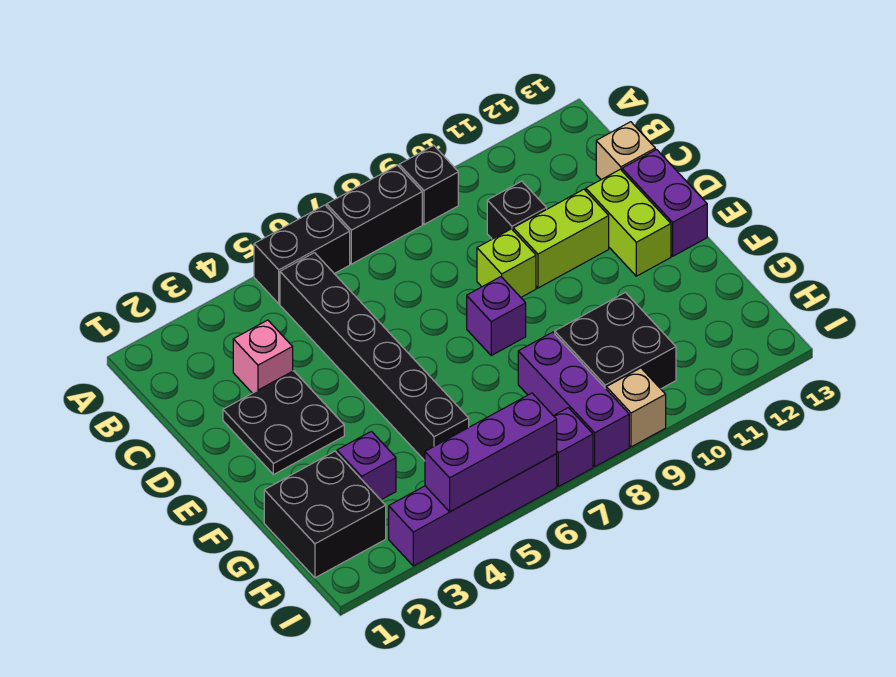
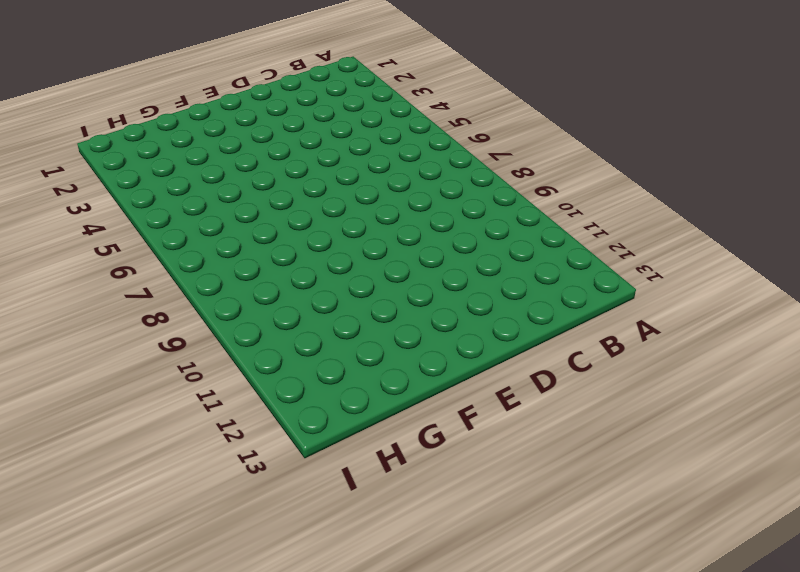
none -> black 1x2 brick [254,205,350,304]
none -> black 1x2 brick [327,165,422,264]
none -> black 1x1 brick [399,146,458,224]

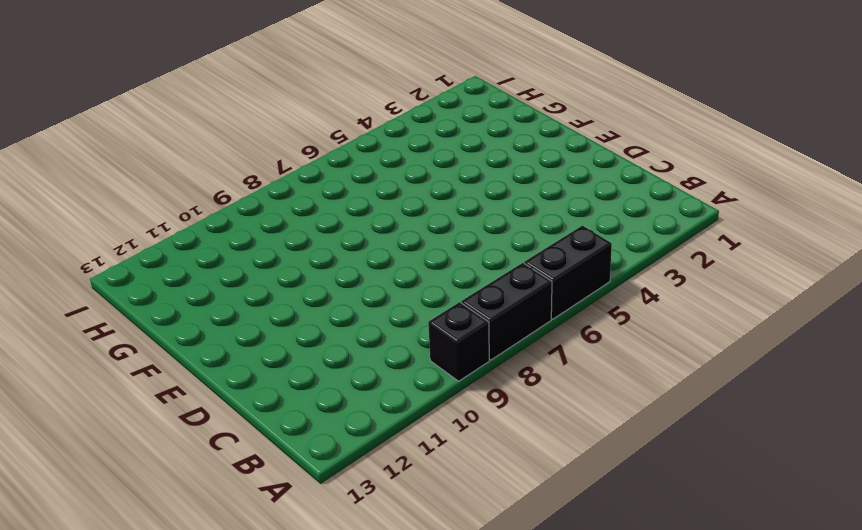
none -> black 1x6 brick [280,253,469,461]
none -> pink 1x1 brick [233,320,293,393]
none -> black 1x1 brick [487,181,547,239]

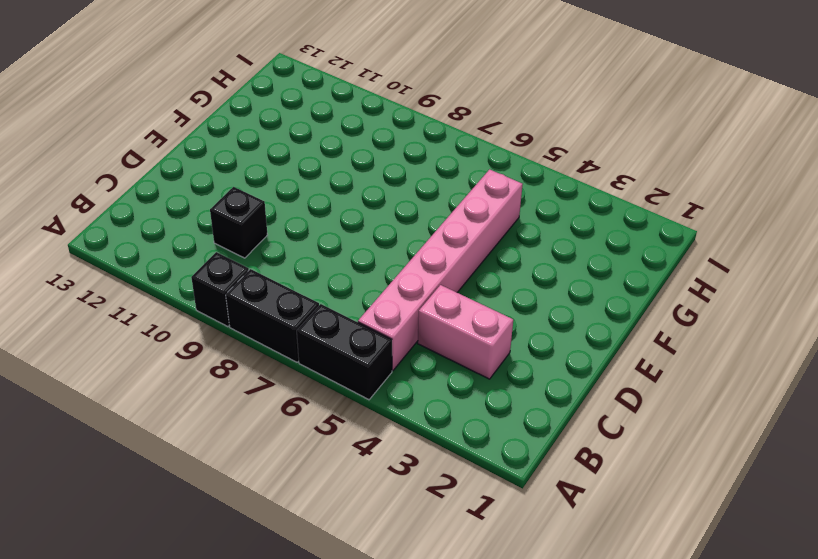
pink 1x6 brick [358,169,523,371] -> black 1x6 brick [280,253,469,461]
pink 1x2 brick [418,285,513,379] -> pink 1x1 brick [233,320,293,393]
none -> tan 1x1 brick [596,122,655,180]
none -> black 2x2 plate [223,371,344,475]
none -> lime 1x1 brick [477,229,536,297]

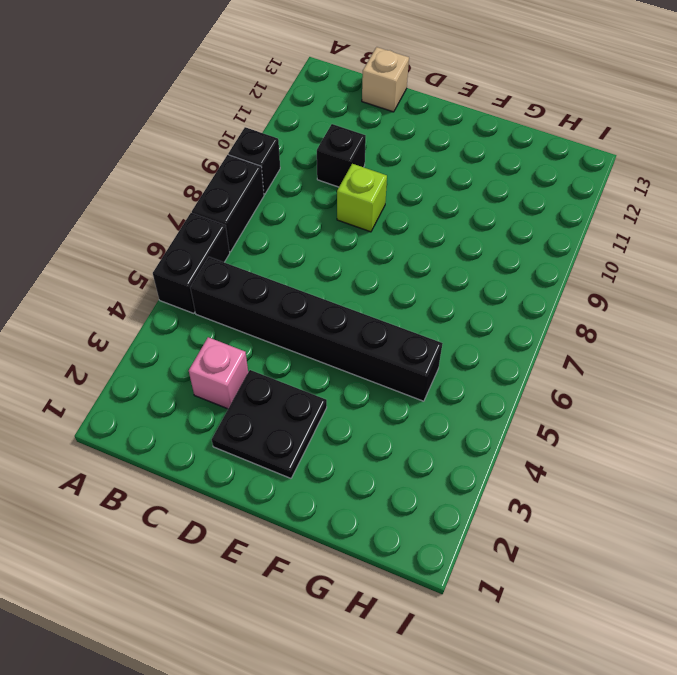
none -> lime 1x2 brick [513,189,609,288]
none -> lime 1x2 brick [586,169,671,276]
none -> purple 1x2 brick [622,150,707,256]

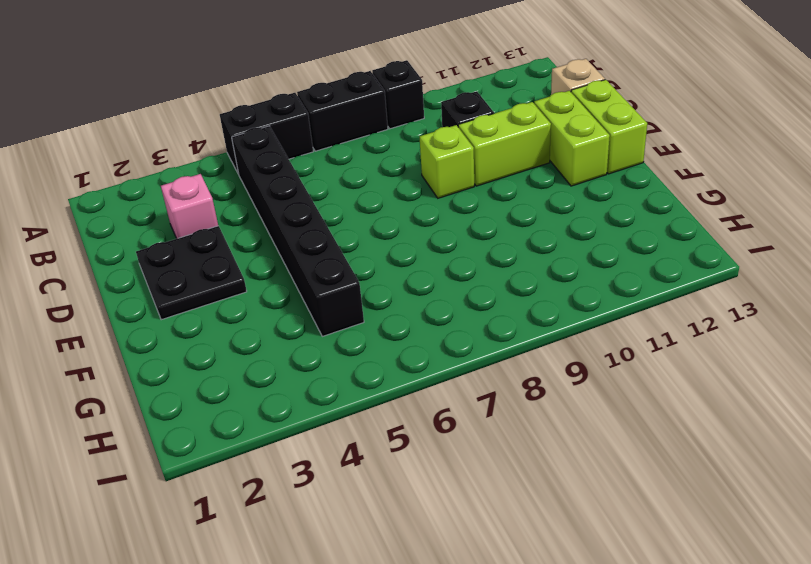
lime 1x2 brick [571,80,647,174] -> purple 1x2 brick [622,150,707,256]
none -> purple 1x1 brick [467,277,526,355]
none -> black 2x2 brick [264,451,386,578]
none -> purple 1x1 brick [337,431,396,500]

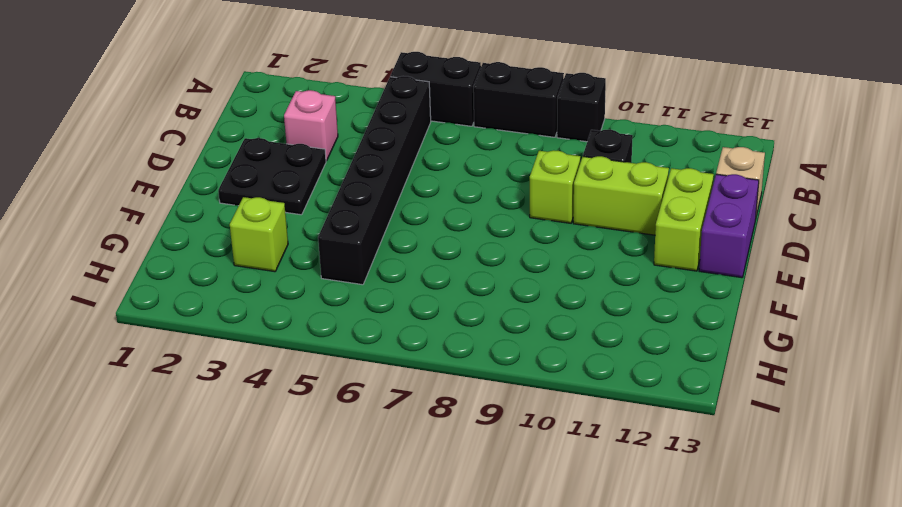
lime 1x1 brick [230,197,288,272] -> purple 1x1 brick [337,431,396,500]
none -> purple 1x1 brick [467,277,526,355]
none -> black 2x2 brick [264,451,386,578]
none -> purple 1x3 brick [518,332,629,467]

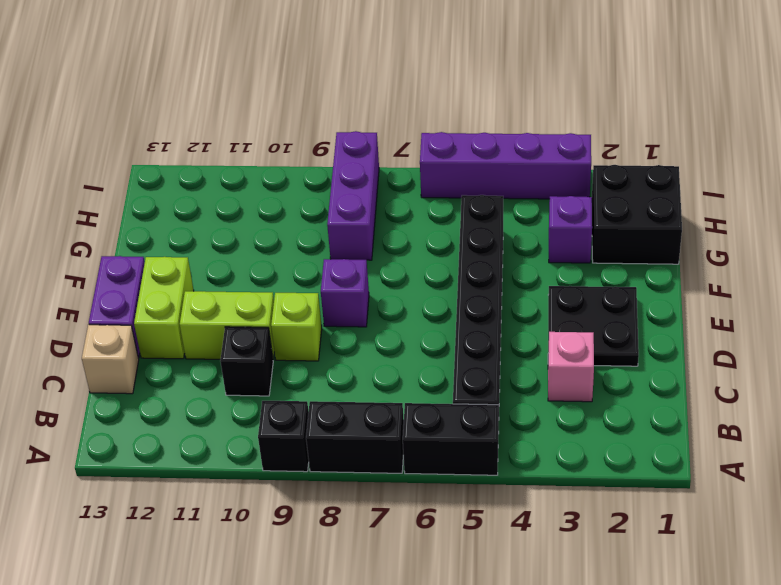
none -> black 2x2 brick [555,292,676,389]
none -> purple 1x1 brick [554,408,593,487]
none -> tan 1x1 brick [606,368,666,447]

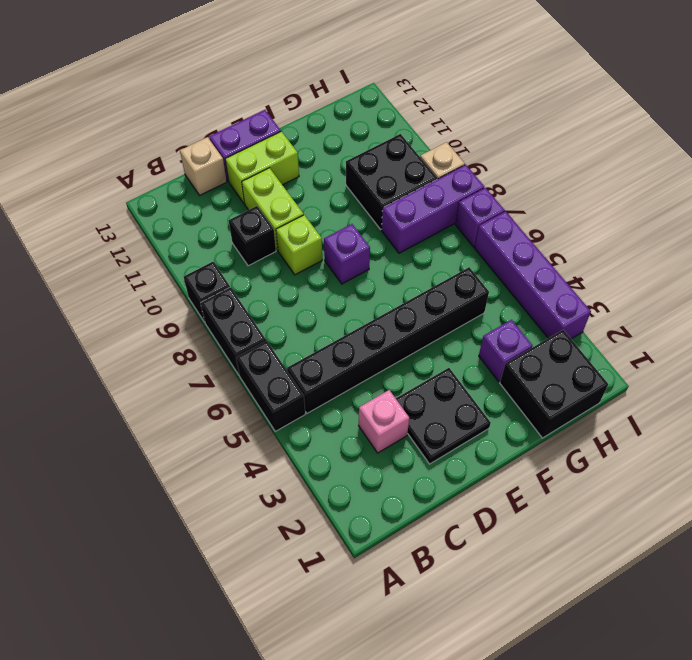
none -> purple 1x3 brick [425,393,557,512]

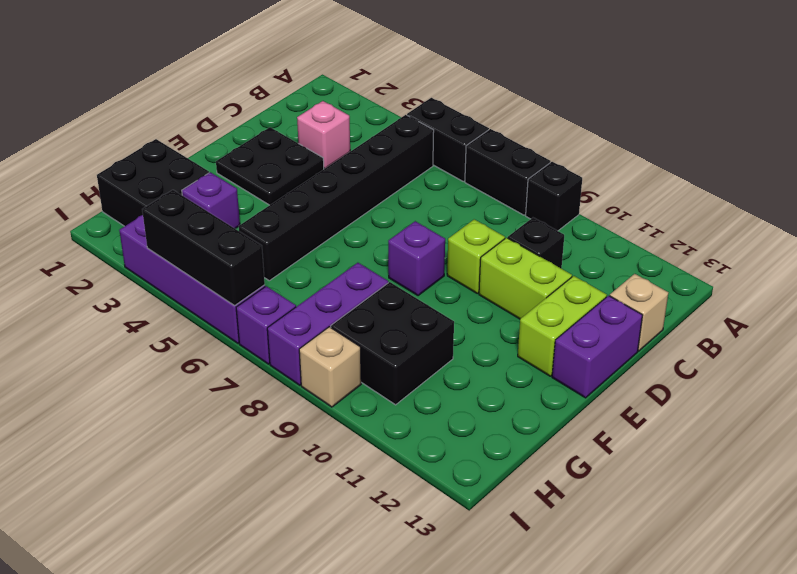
black 1x3 brick [142,190,265,305] -> purple 1x3 brick [425,393,557,512]

